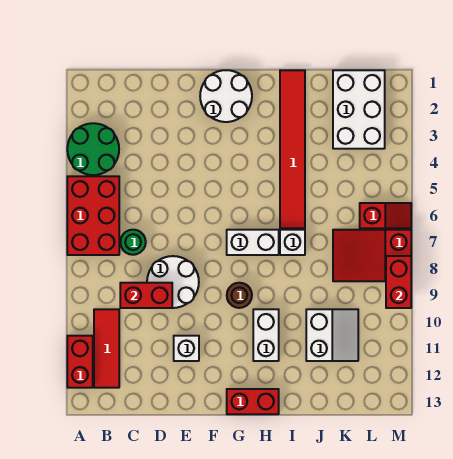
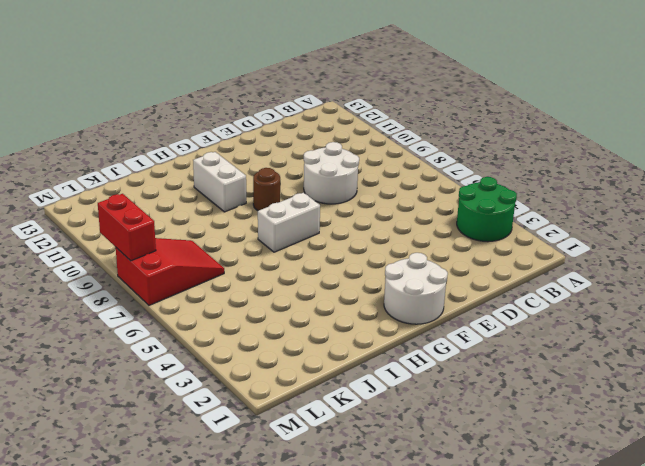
none -> red 2x3 brick [67,176,119,255]
none -> red 1x2 brick [67,336,93,388]
none -> red 1x3 tile [94,309,119,388]

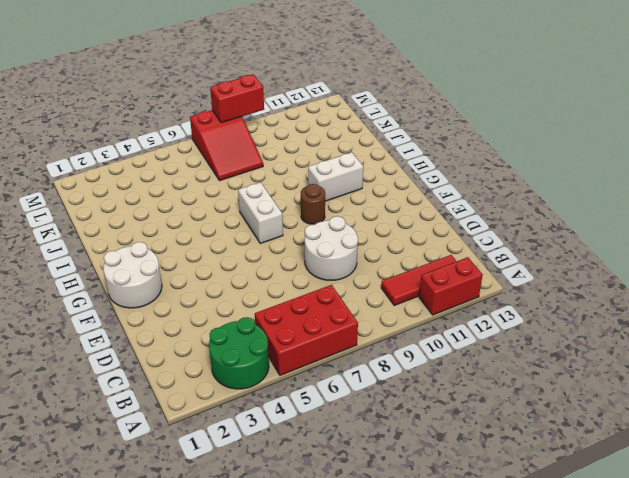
none -> green 1x1 round brick [121,230,146,255]
none -> white 1x1 brick [174,336,199,361]
none -> red 1x2 brick [227,389,279,414]

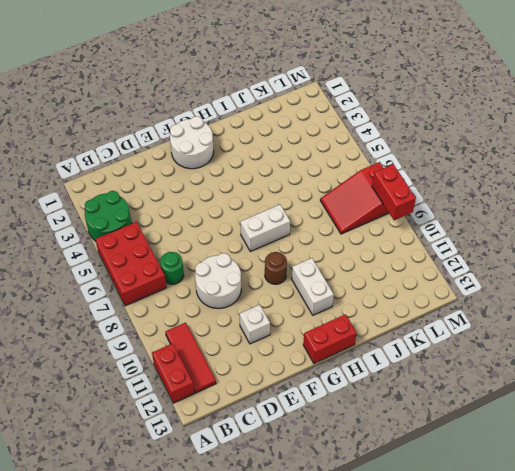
none -> red 1x6 tile [280,70,305,228]
none -> white 1x1 brick [280,230,305,255]
none -> white 2x2 slope [306,309,358,361]

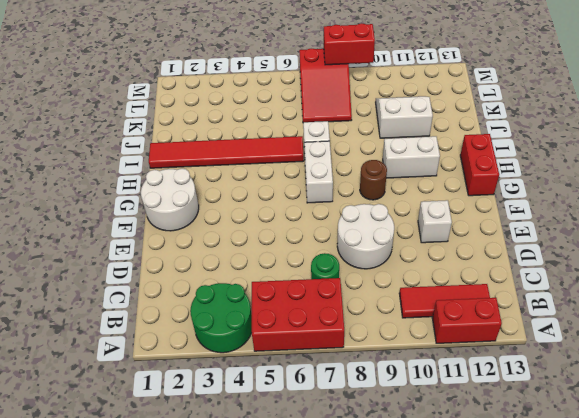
none -> white 2x3 brick [333,70,385,149]
none -> red 1x2 slope [360,203,411,228]
none -> red 1x2 brick [120,283,172,308]

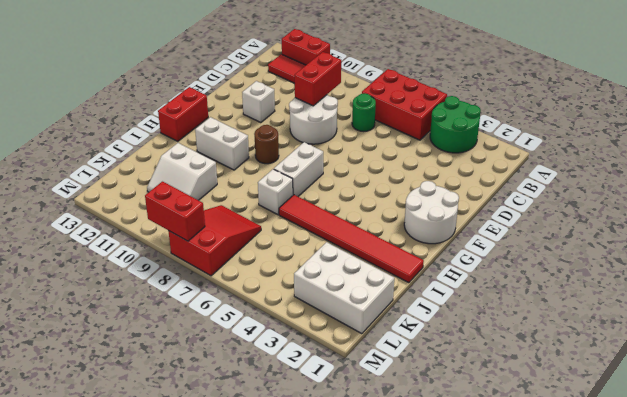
none -> red 1x2 slope [360,203,411,228]

